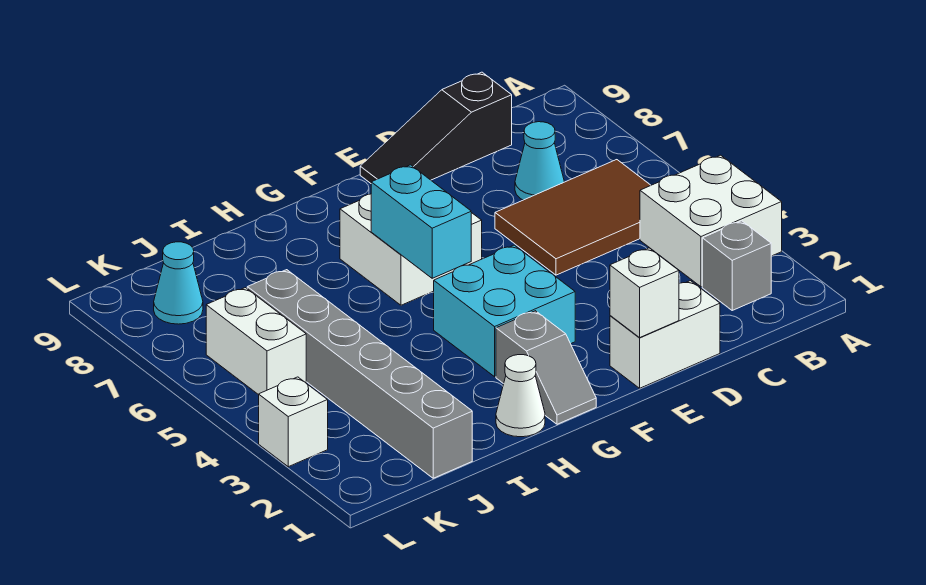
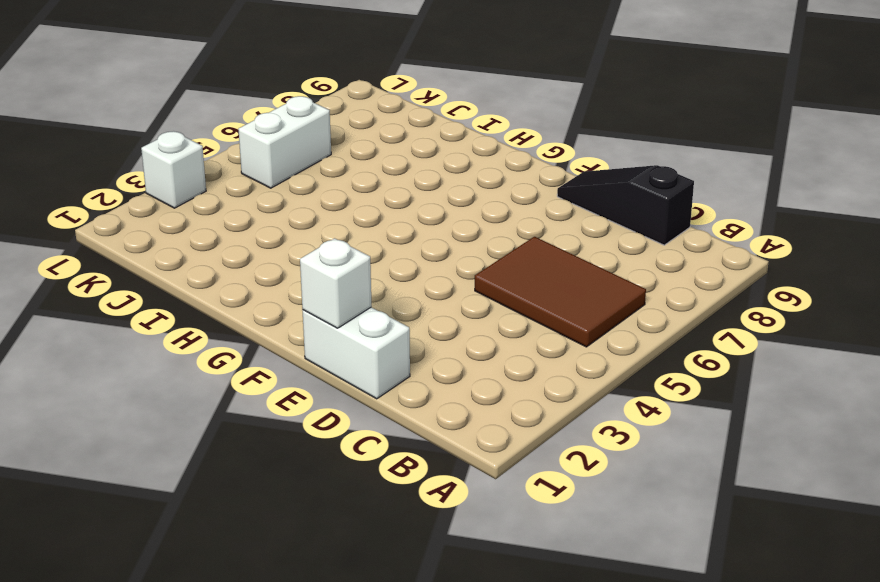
none -> white 2x2 brick [640,155,782,287]
none -> grey 1x1 brick [702,221,771,310]
none -> cyan 1x1 cone [515,122,564,200]

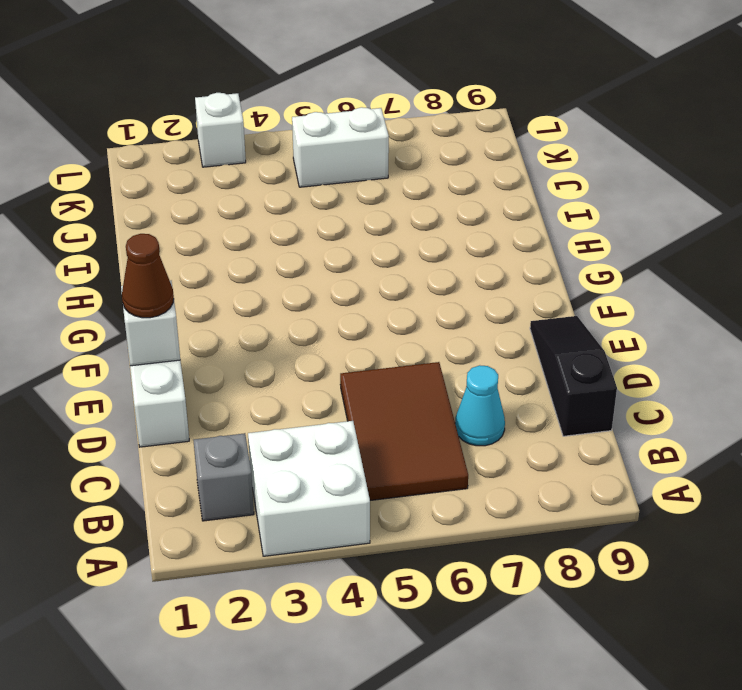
brown 1x1 cone [122,234,174,318] -> none
none -> cyan 2x2 brick [434,245,575,377]
none -> white 2x2 brick [340,194,482,305]
none -> grey 1x2 slope [496,311,596,424]

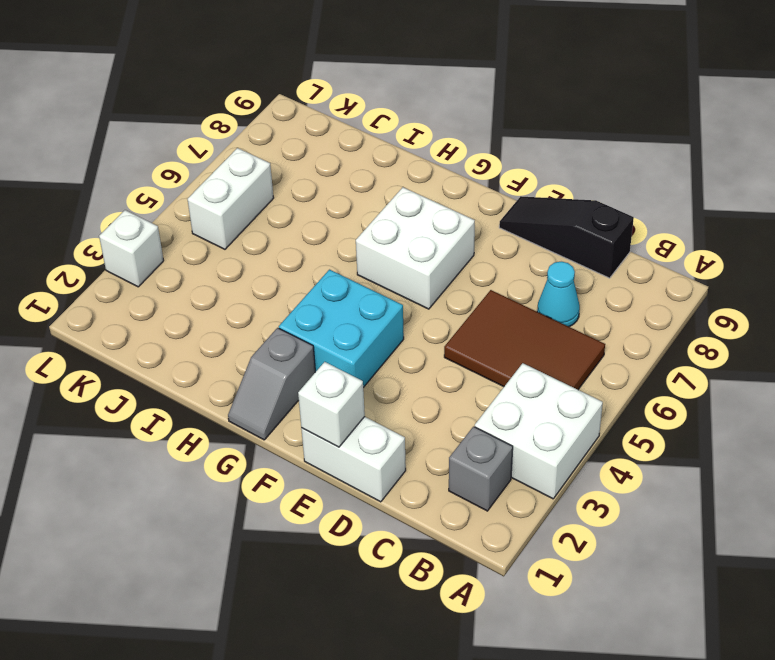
none -> white 1x1 cone [496,355,545,437]
none -> grey 1x6 brick [247,270,472,478]
none -> cyan 1x1 cone [154,242,203,324]

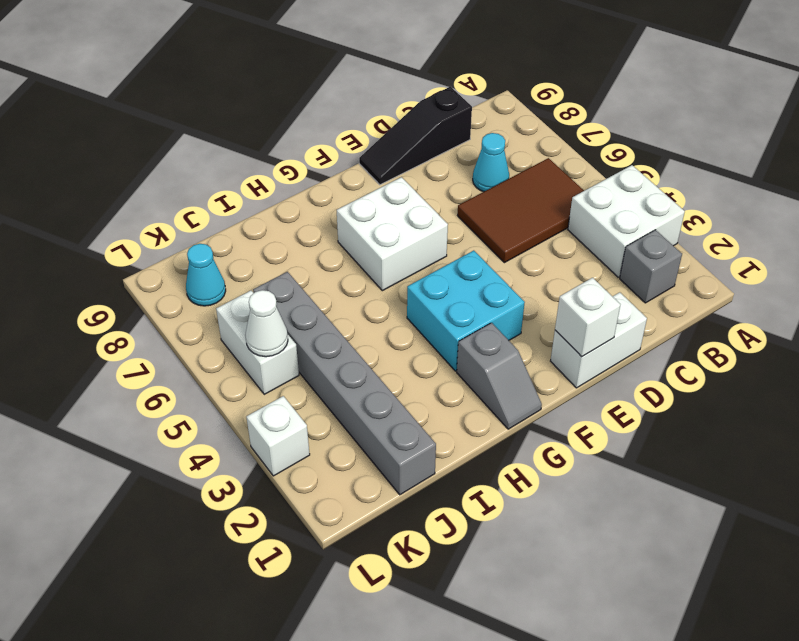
white 1x1 cone [245,290,288,357] -> white 1x1 cone moved to [496,355,545,437]
none -> cyan 1x2 brick [371,165,471,278]

